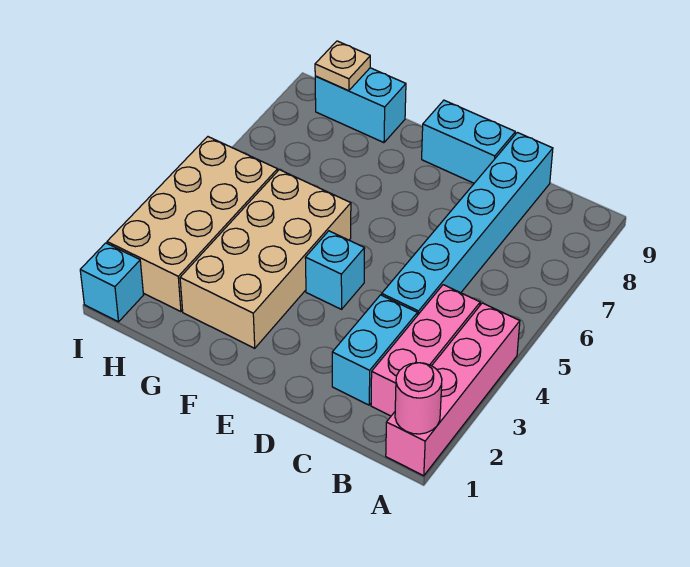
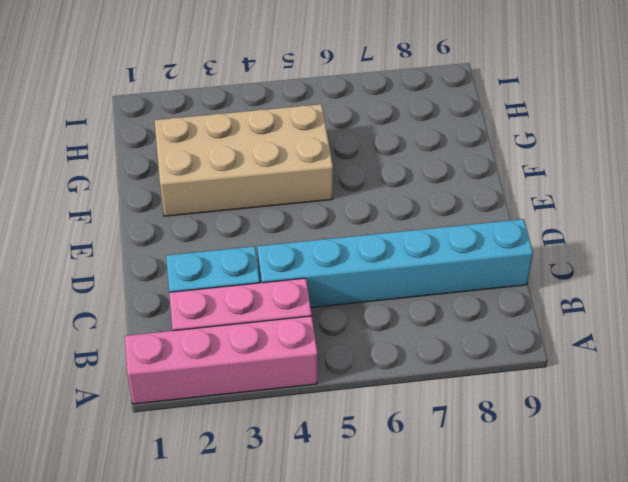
none -> cyan 1x2 brick [422,100,515,183]
none -> cyan 1x1 brick [305,231,365,309]
none -> cyan 1x2 brick [315,68,406,143]

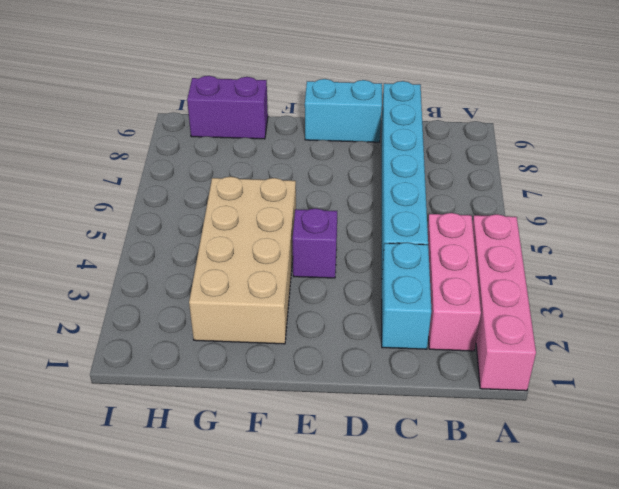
purple 1x1 brick [293,208,337,278] -> cyan 1x1 brick [305,231,365,309]
purple 1x2 brick [187,76,268,139] -> cyan 1x2 brick [315,68,406,143]
none -> tan 2x4 brick [107,137,278,312]
none -> cyan 1x1 brick [80,243,143,322]
none -> pink 1x1 round brick [395,363,442,434]

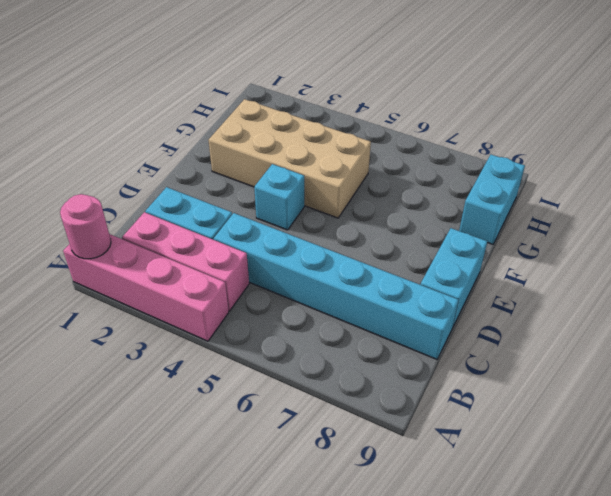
none -> tan 2x4 brick [107,137,278,312]
none -> cyan 1x1 brick [80,243,143,322]
none -> tan 1x1 plate [315,41,370,91]

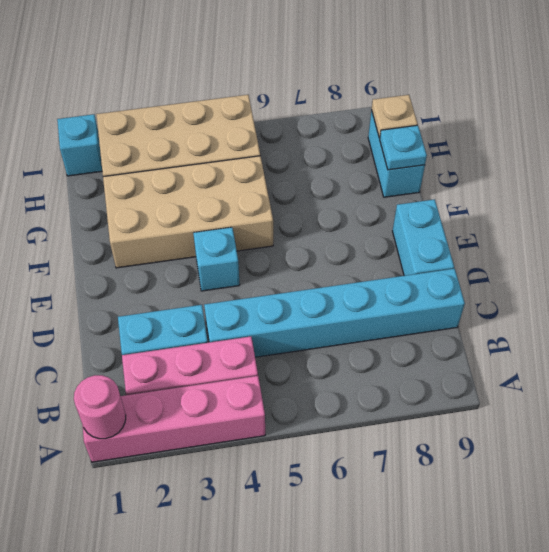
cyan 1x1 plate [380,125,427,170] -> none

